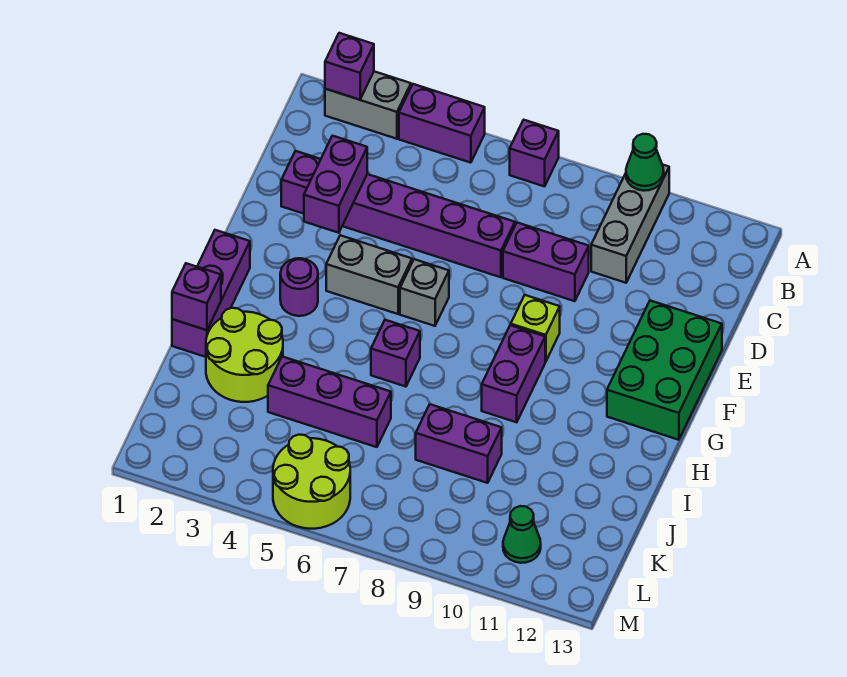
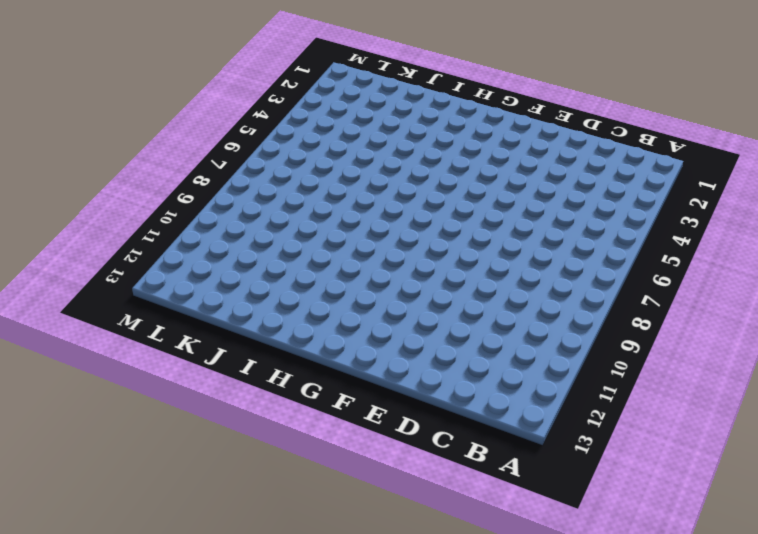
none -> grey 1x2 brick [325,71,411,139]
none -> purple 1x2 brick [399,84,485,163]
none -> purple 1x1 brick [510,120,559,186]

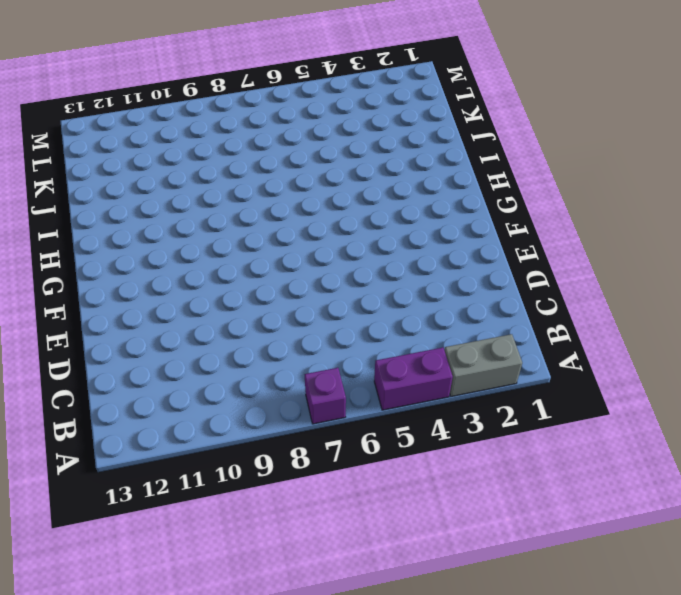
none -> grey 1x3 brick [591,165,669,283]
none -> purple 1x6 brick [281,151,515,277]
none -> purple 1x2 brick [503,223,589,301]

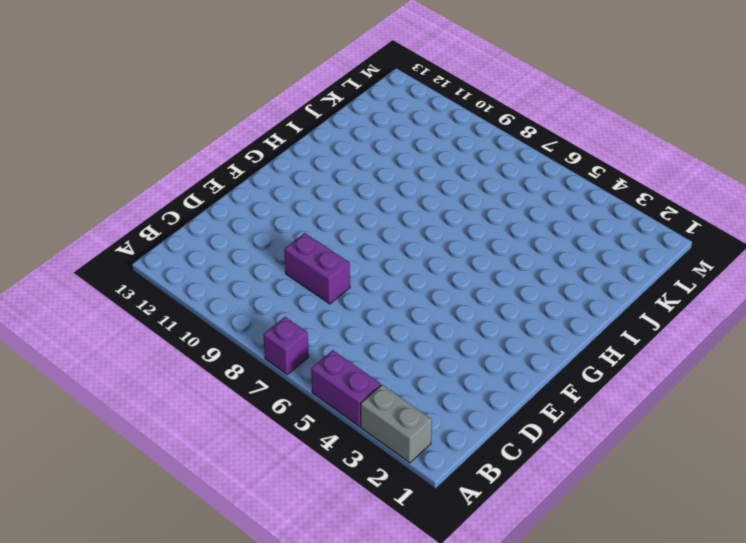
none -> grey 1x3 brick [591,165,669,283]
none -> purple 1x6 brick [281,151,515,277]
none -> green 2x3 brick [607,301,722,440]

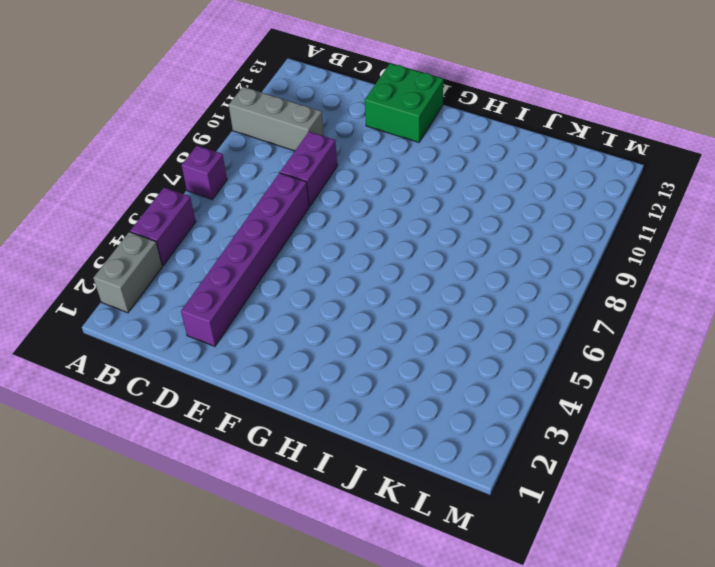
green 2x2 brick [365,63,443,142] -> green 2x3 brick [607,301,722,440]
none -> grey 1x2 brick [326,235,412,314]
none -> grey 1x1 brick [400,259,449,326]
none -> lime 1x1 brick [511,295,560,362]

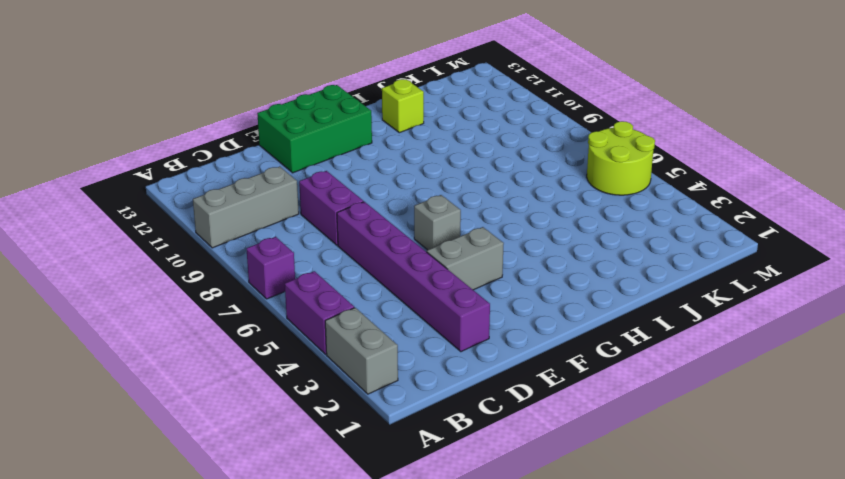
grey 1x2 brick [427,227,504,290] -> grey 1x2 brick turned to [326,235,412,314]
lime 1x1 brick [382,79,424,133] -> lime 1x1 brick moved to [511,295,560,362]
none -> purple 1x3 brick [172,230,250,357]
none -> purple 1x1 round brick [280,258,318,316]
none -> purple 1x2 brick [482,325,545,422]

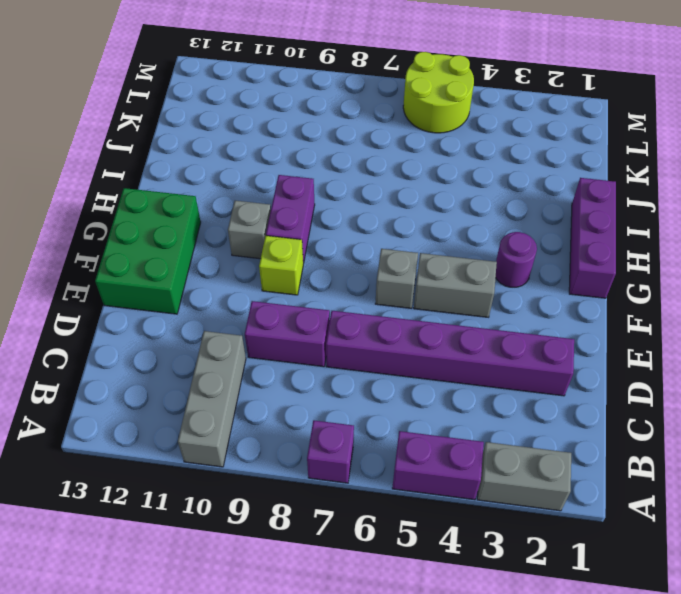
grey 1x1 brick [228,201,271,259] -> none
none -> purple 1x1 brick [371,320,420,387]
none -> lime 2x2 round brick [206,308,283,402]
none -> purple 1x3 brick [268,357,391,447]

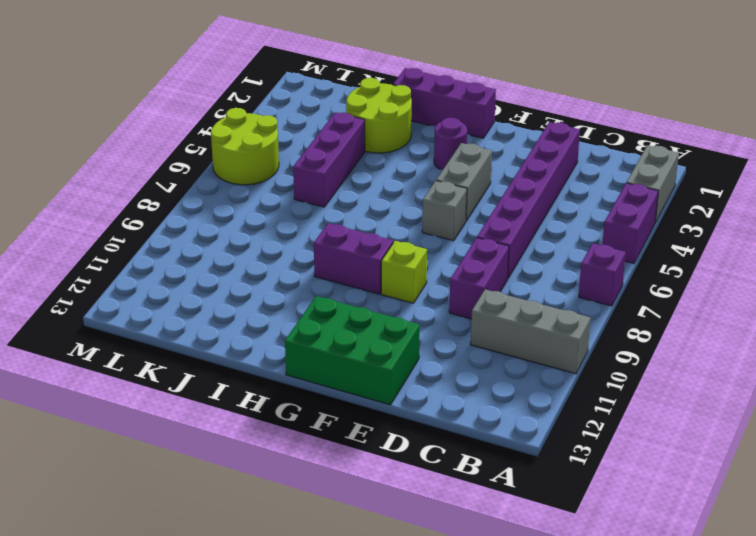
none -> purple 1x1 brick [371,320,420,387]
none -> purple 1x2 brick [416,404,502,483]
none -> green 1x1 cone [503,506,541,563]

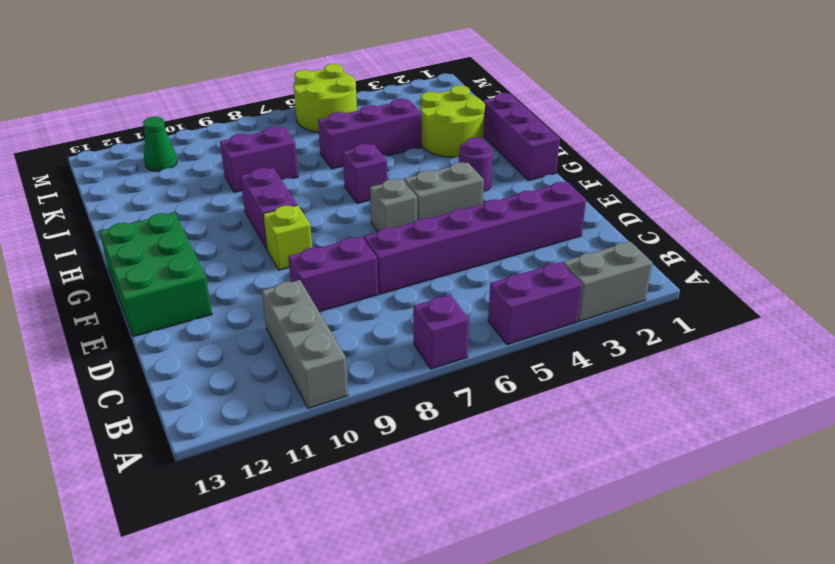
none -> purple 1x1 brick [325,33,374,100]
none -> green 1x1 cone [626,134,664,191]
none -> purple 1x2 brick [304,136,367,233]

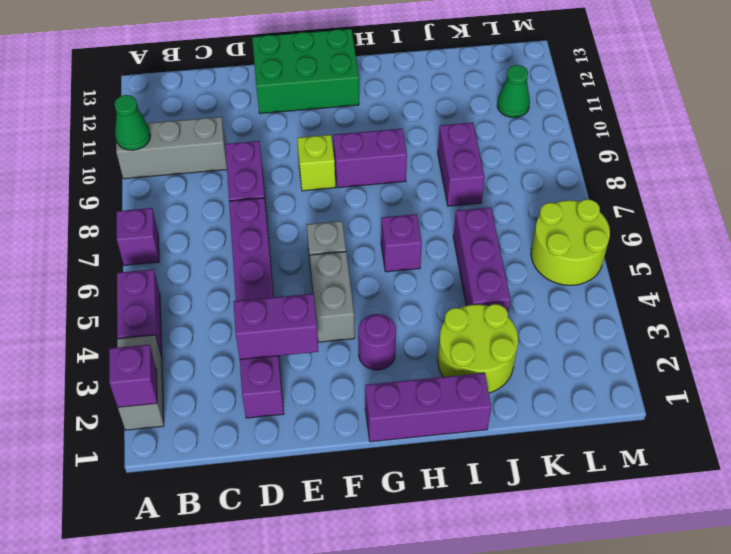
none -> purple 1x1 brick [172,263,221,330]

